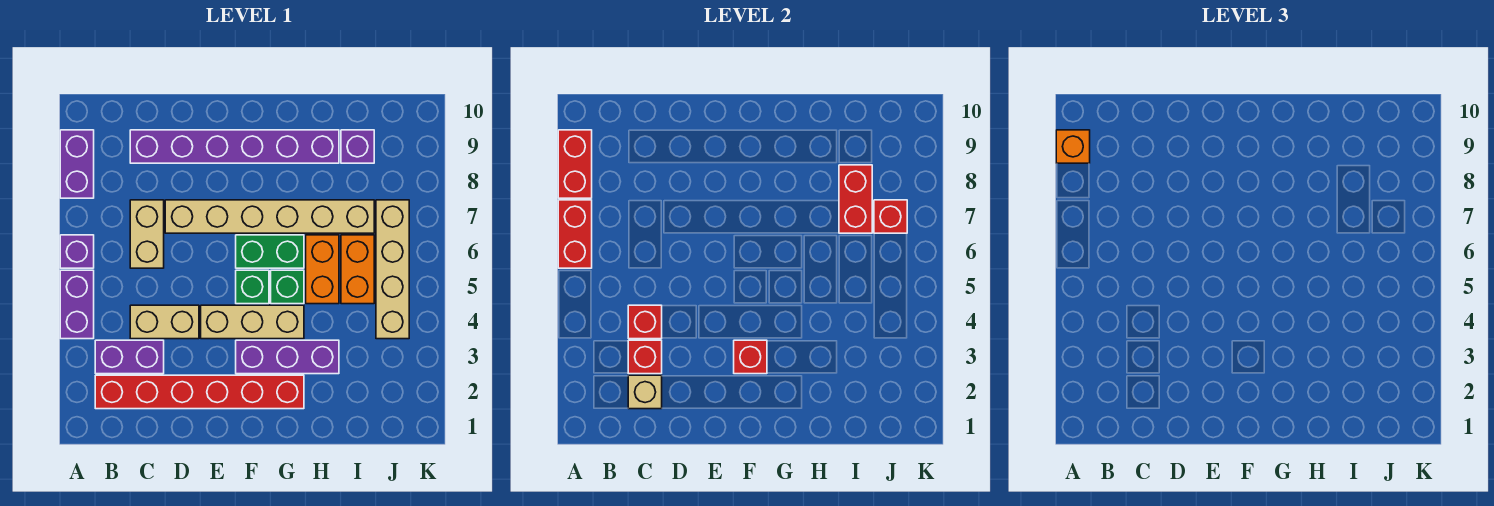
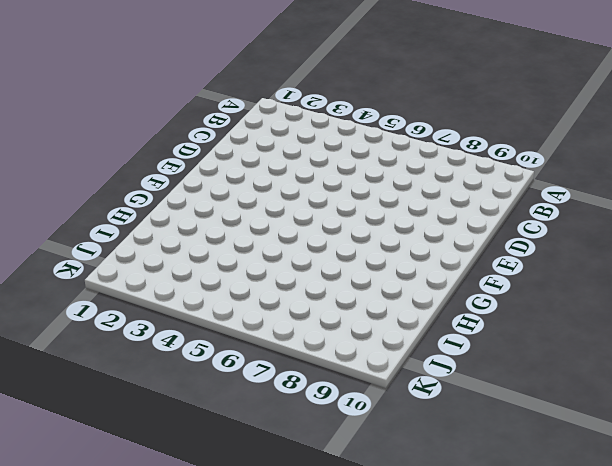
none -> purple 1x2 brick [60,270,94,339]
none -> purple 1x1 brick [60,235,94,268]
none -> purple 1x2 brick [60,130,94,198]

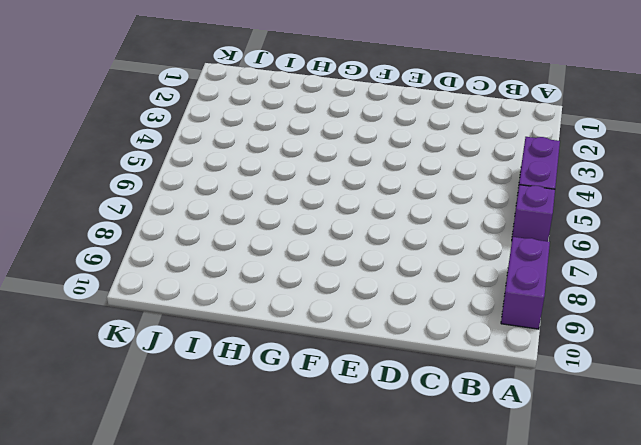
none -> red 1x6 brick [95,375,304,409]
none -> purple 1x2 brick [95,340,164,374]
none -> tan 1x2 brick [130,305,199,339]

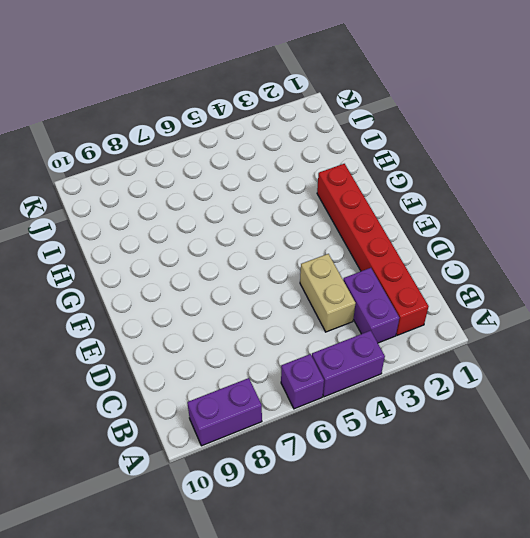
none -> tan 1x2 brick [130,200,164,268]
none -> purple 1x6 brick [130,130,339,163]
none -> tan 1x6 brick [165,200,374,233]

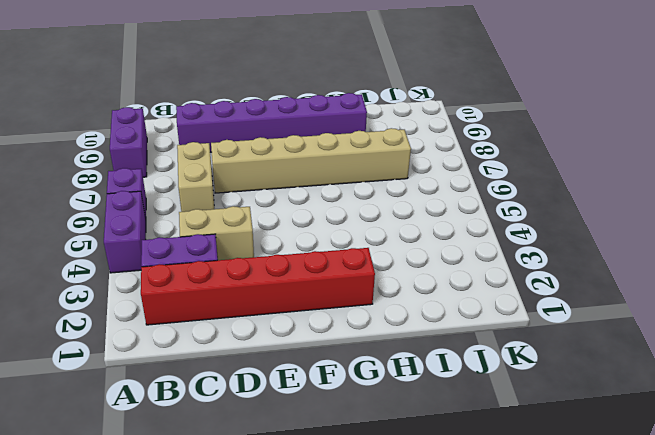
none -> tan 1x3 brick [201,305,304,339]
none -> purple 1x3 brick [236,340,339,374]
none -> green 1x1 brick [236,270,269,304]

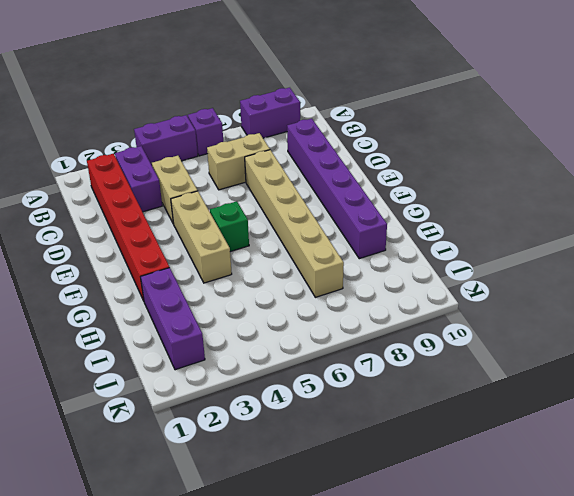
purple 1x3 brick [141,268,205,370] -> purple 1x3 brick moved to [236,340,339,374]
none -> green 1x2 brick [236,235,304,268]
none -> green 1x1 brick [271,270,304,304]
none -> orange 1x2 brick [306,235,339,304]

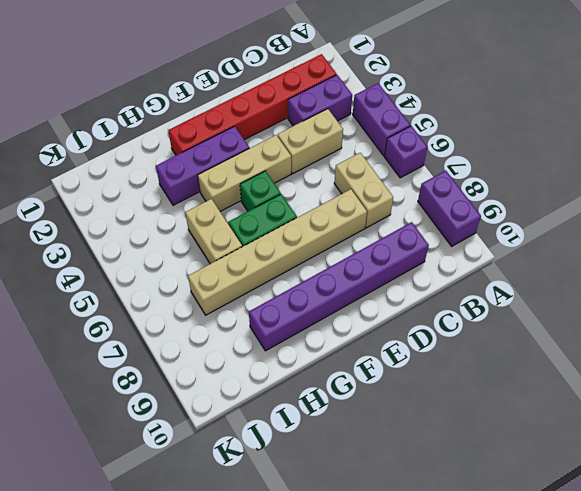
tan 1x2 brick [185,199,242,264] -> orange 1x2 brick [306,235,339,304]
none -> green 1x1 brick [271,270,304,304]
none -> orange 1x2 brick [341,235,374,304]
none -> purple 1x1 brick [341,130,374,163]

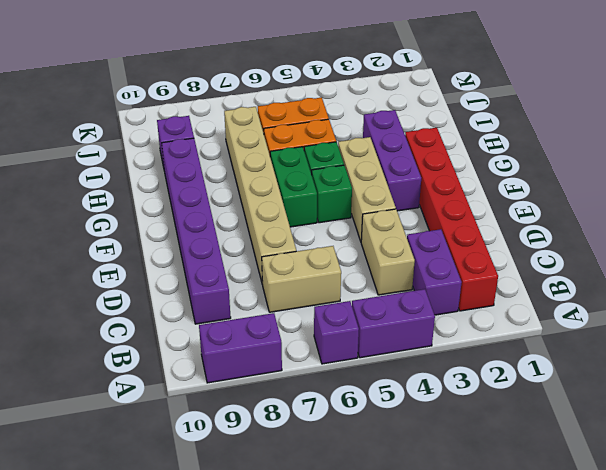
none -> tan 1x4 brick [376,200,409,339]
none -> red 1x2 brick [558,200,592,268]
none -> red 1x2 brick [558,130,592,198]

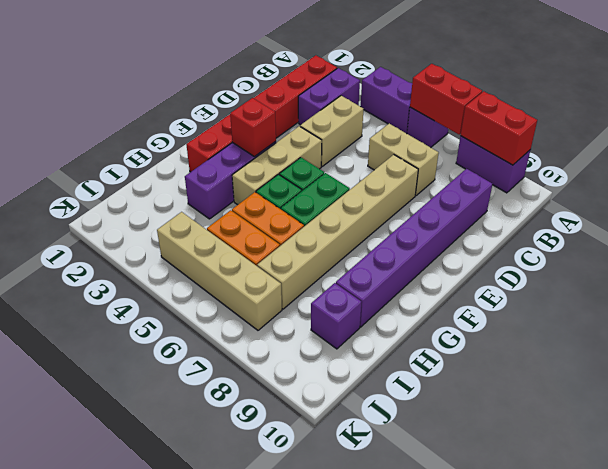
none -> tan 1x1 brick [628,375,662,409]
none -> red 1x1 brick [628,340,662,374]
none -> red 1x1 brick [628,305,662,339]

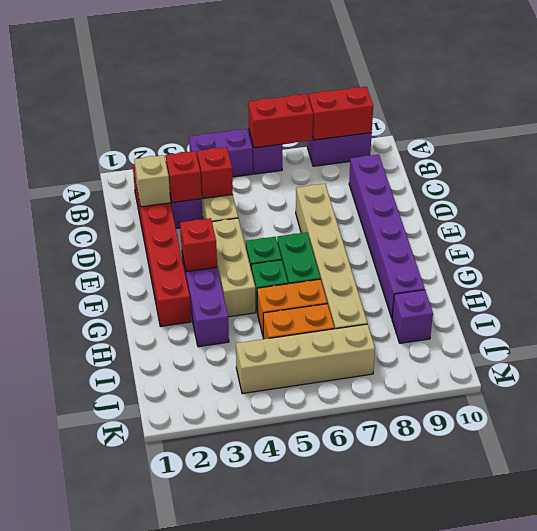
none -> tan 1x2 brick [130,200,164,268]
none -> red 1x2 brick [839,165,872,233]
none -> red 1x1 brick [874,200,907,233]

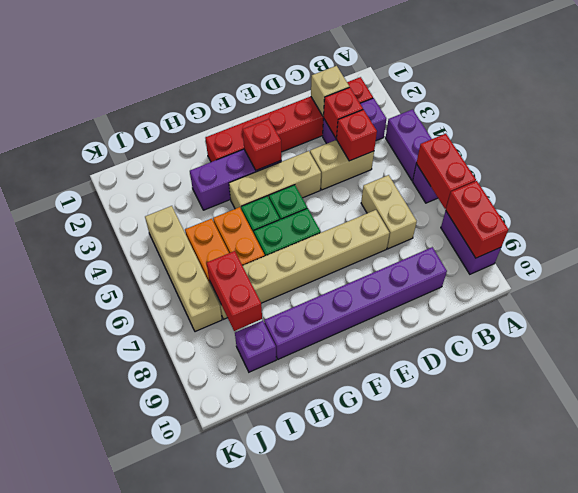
none -> red 1x1 brick [874,200,907,233]
none -> orange 1x1 brick [1056,130,1090,163]

